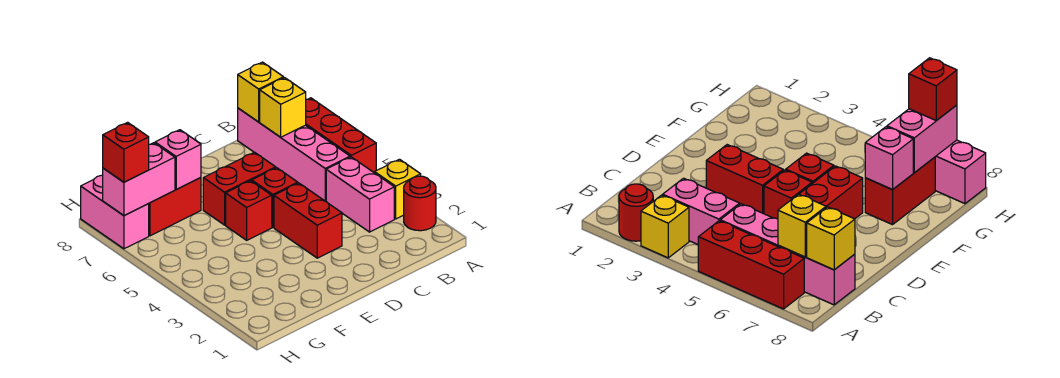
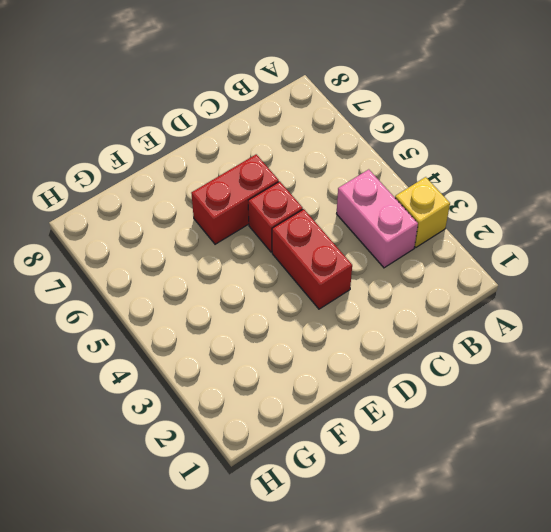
none -> red 1x1 round brick [404,176,436,231]
none -> red 1x3 brick [306,98,376,173]
none -> pink 1x4 brick [238,108,350,201]

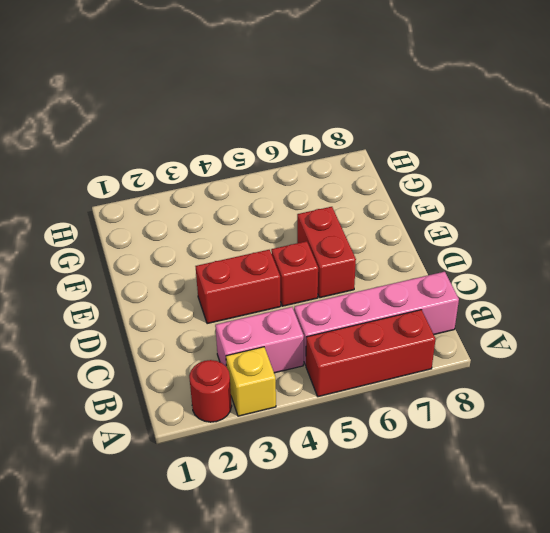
none -> red 1x1 brick [226,181,272,240]
none -> red 1x2 brick [149,178,201,236]
none -> pink 1x2 brick [81,175,149,249]

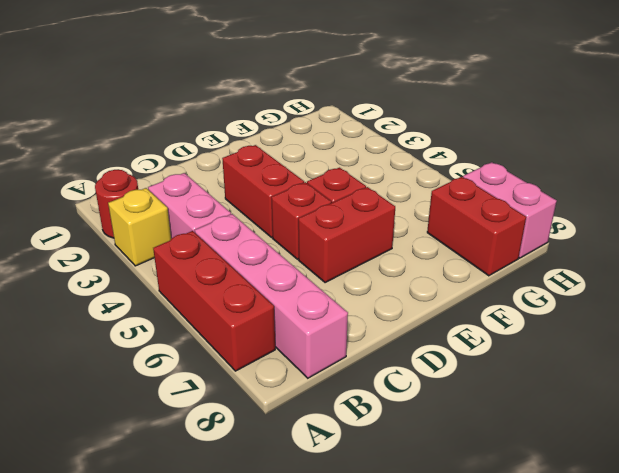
red 1x2 brick [427,177,526,276] -> red 1x2 brick turned to [149,178,201,236]
none -> yellow 1x1 brick [260,78,306,137]
none -> yellow 1x1 brick [238,62,284,122]
none -> pink 1x1 brick [155,130,201,189]

